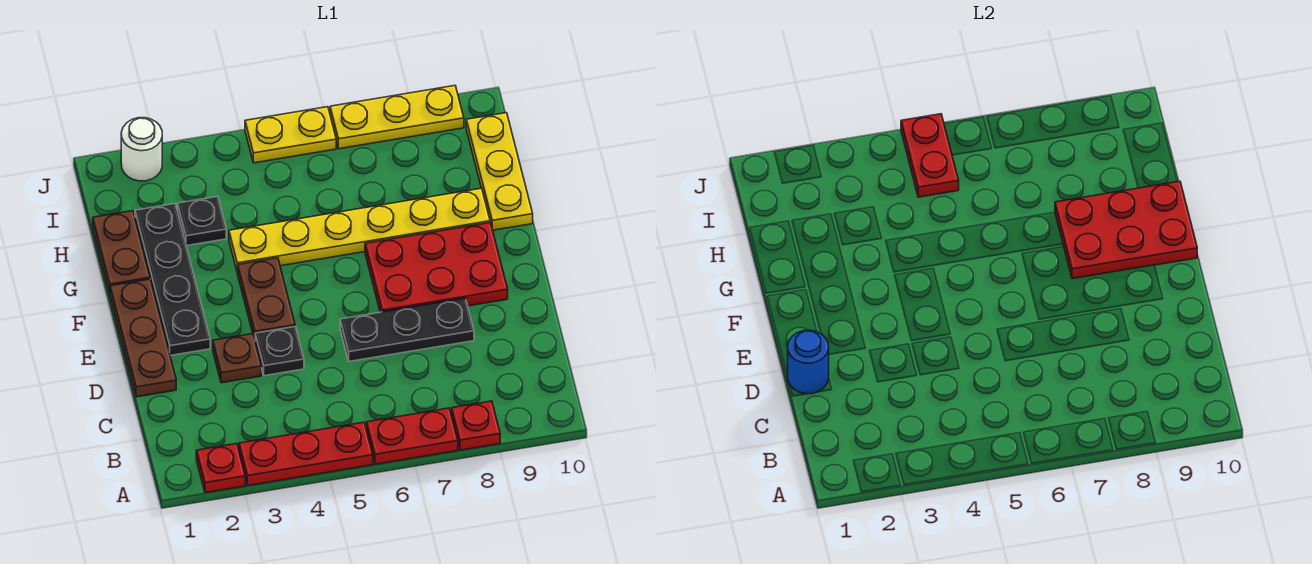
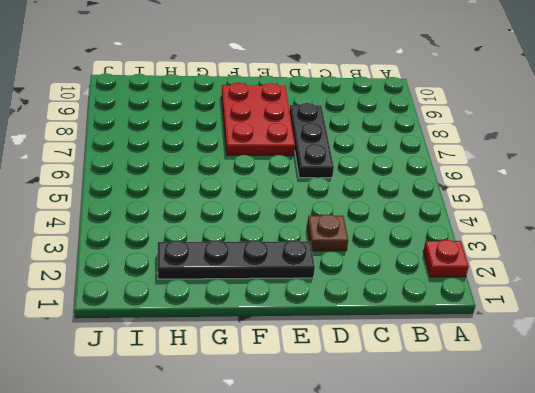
none -> red 1x3 plate [239,422,373,486]
none -> red 1x2 plate [367,408,458,464]
none -> red 1x1 plate [452,401,500,450]

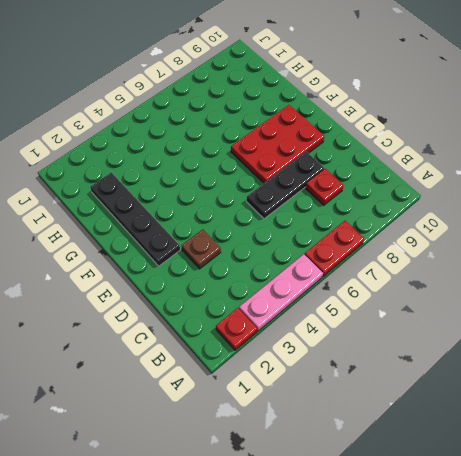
pink 1x3 plate [239,254,323,331] -> red 1x3 plate [239,422,373,486]
red 1x1 plate [306,169,344,205] -> red 1x1 plate moved to [452,401,500,450]
none -> brown 1x3 plate [110,279,176,397]
none -> black 1x1 plate [255,327,304,376]
none -> brown 1x2 plate [238,258,295,338]

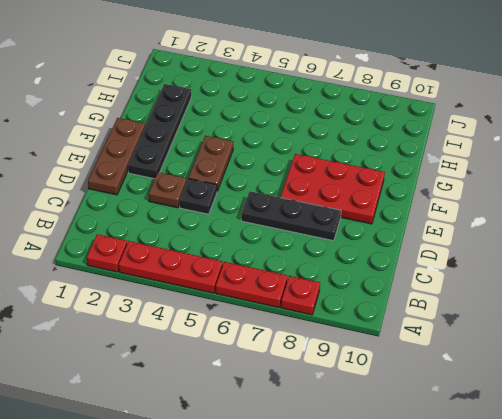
none -> brown 1x2 plate [93,211,150,293]
none -> yellow 1x6 plate [229,188,490,273]
none -> yellow 1x3 plate [466,113,533,230]

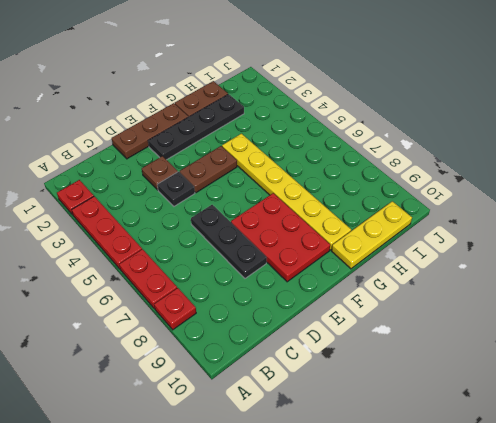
none -> black 1x1 plate [178,196,226,246]
none -> white 1x1 round brick [121,118,162,181]
none -> yellow 1x2 plate [245,107,336,163]

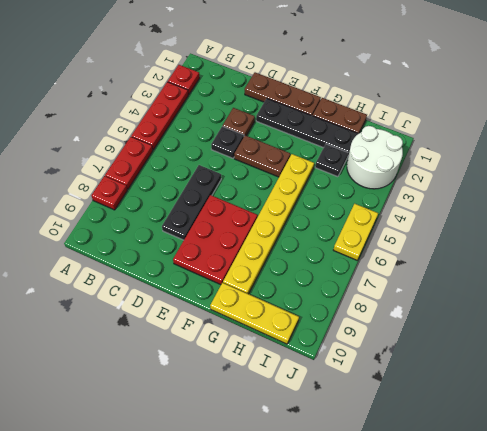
white 2x2 round brick [347,126,403,189] -> white 1x1 round brick [121,118,162,181]
none -> yellow 1x3 plate [330,86,464,149]
none -> blue 1x1 round brick [788,330,829,394]
none -> red 2x3 plate [1055,181,1197,279]

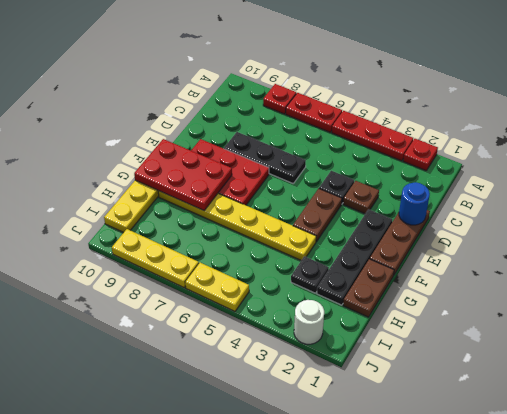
none -> red 1x2 plate [901,114,959,197]

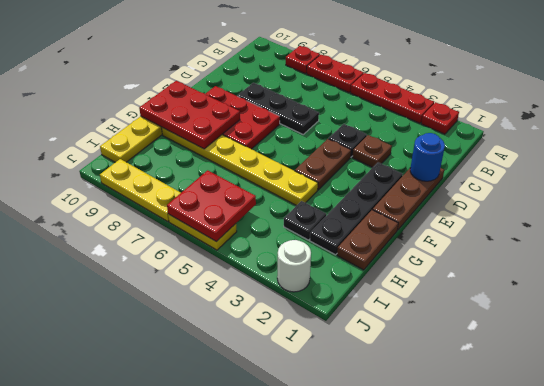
red 2x2 plate [167,170,256,242] -> red 1x2 plate [901,114,959,197]

